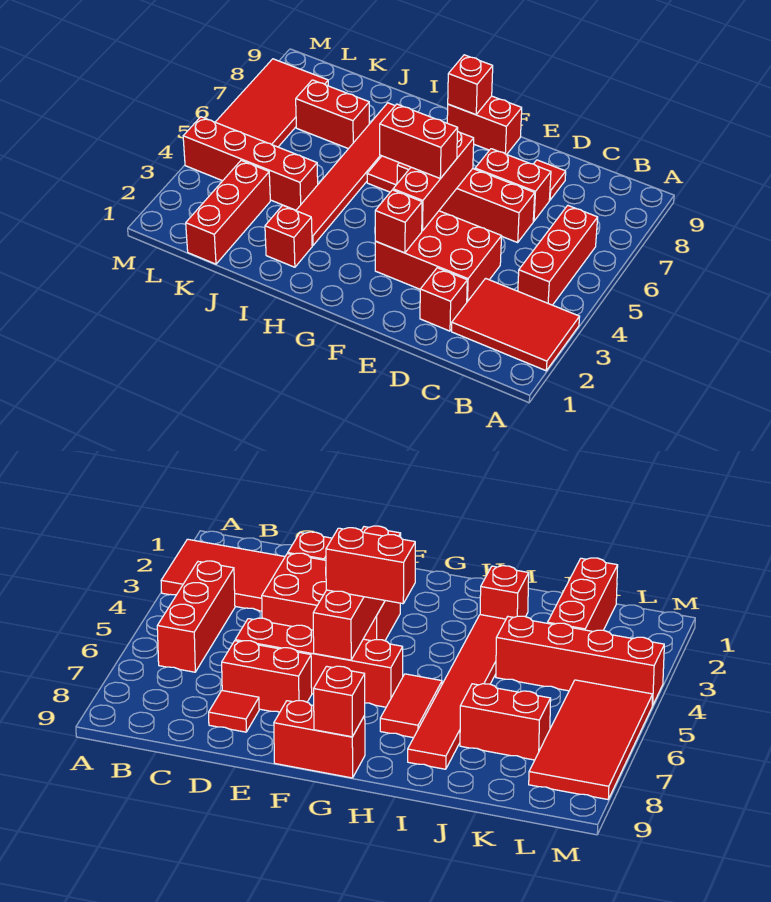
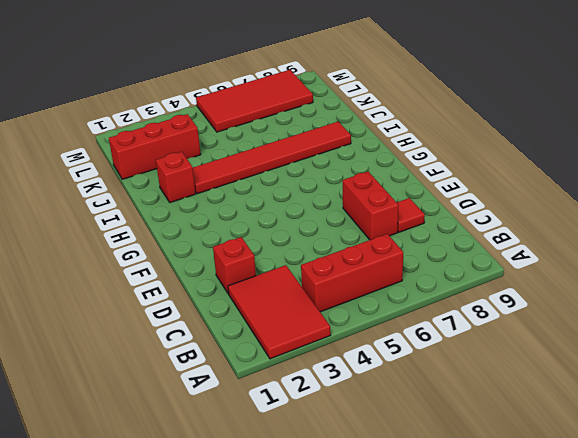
none -> red 2x3 brick [375,211,502,302]
none -> red 1x4 brick [397,163,535,242]
none -> red 1x2 brick [447,96,522,154]

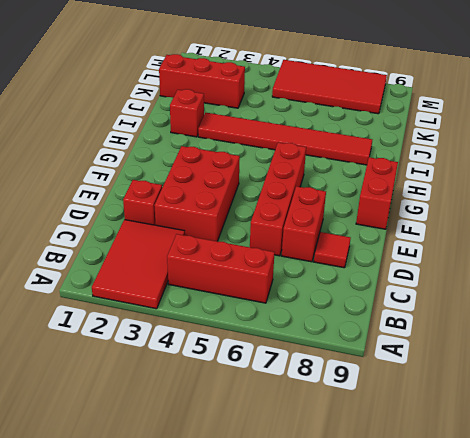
none -> red 1x2 tile [367,156,399,192]
none -> red 1x4 brick [183,117,318,210]
none -> red 1x2 brick [296,80,369,149]

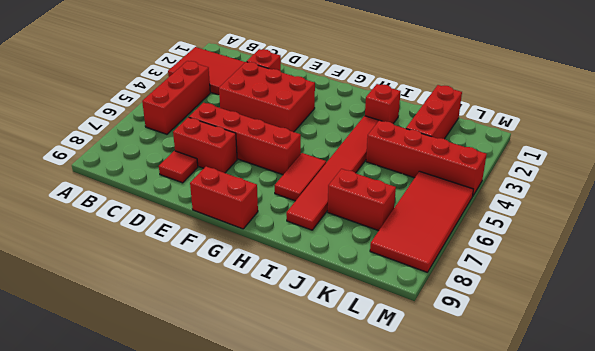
none -> red 1x1 brick [375,190,422,253]
none -> red 1x3 brick [393,131,474,231]
none -> red 1x1 brick [448,55,493,115]

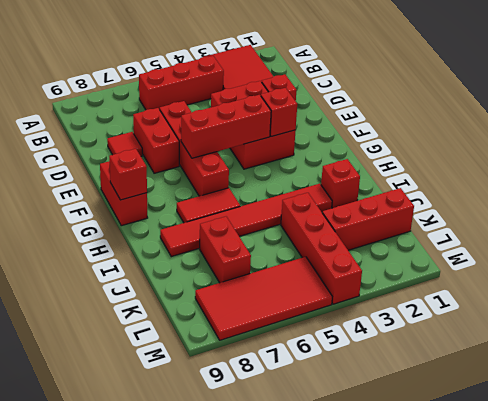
none -> red 1x2 brick [380,104,458,179]

